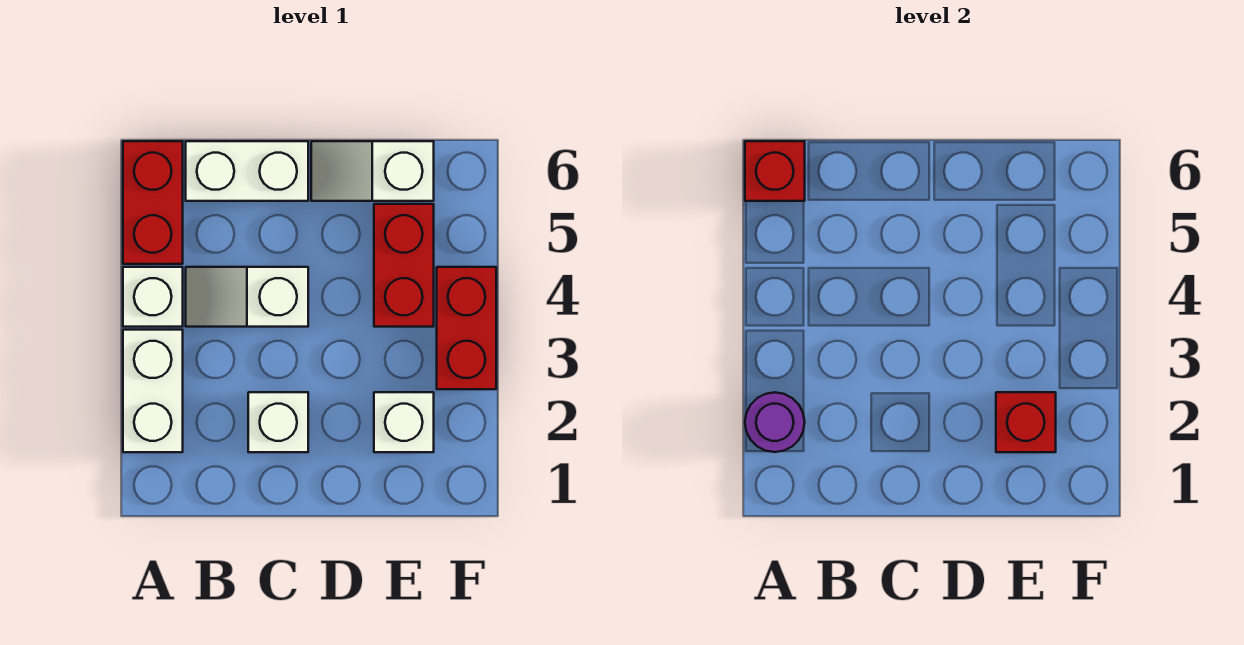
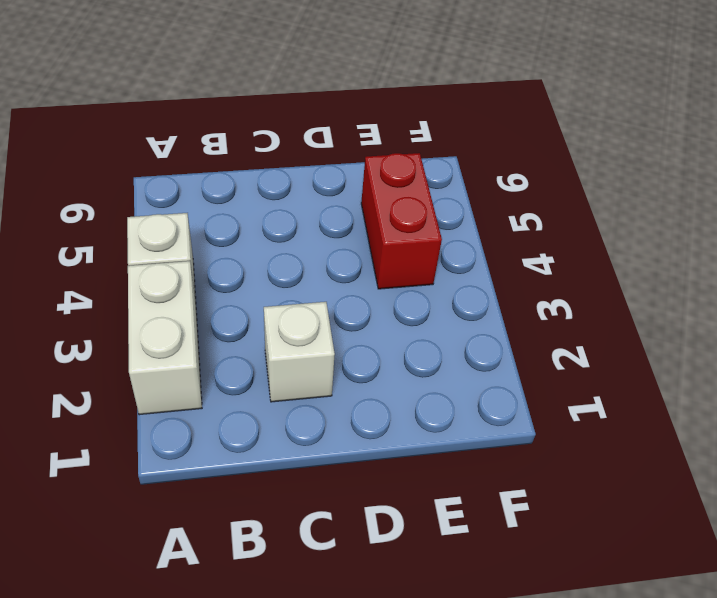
none -> red 1x2 brick [123,141,183,264]
none -> white 1x2 slope [186,267,308,327]
none -> white 1x2 brick [186,141,308,201]

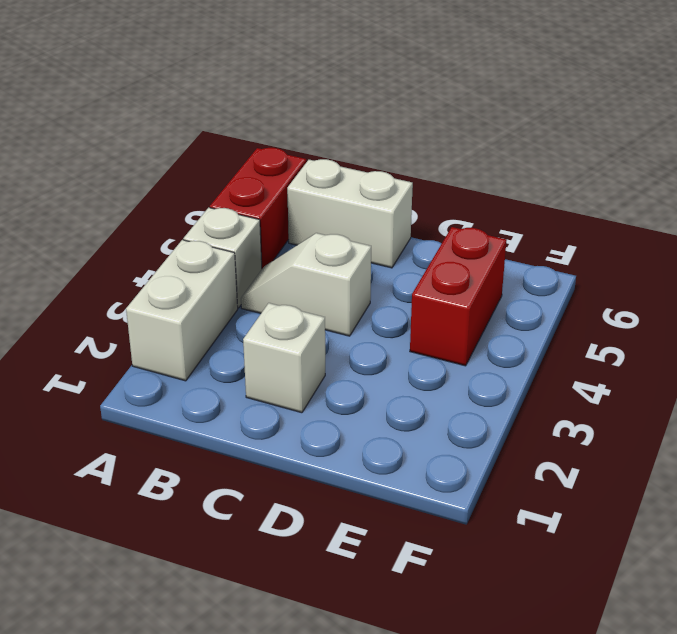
none -> white 1x2 slope [311,141,434,201]
none -> white 1x1 brick [374,392,434,452]
none -> red 1x2 brick [437,267,496,389]

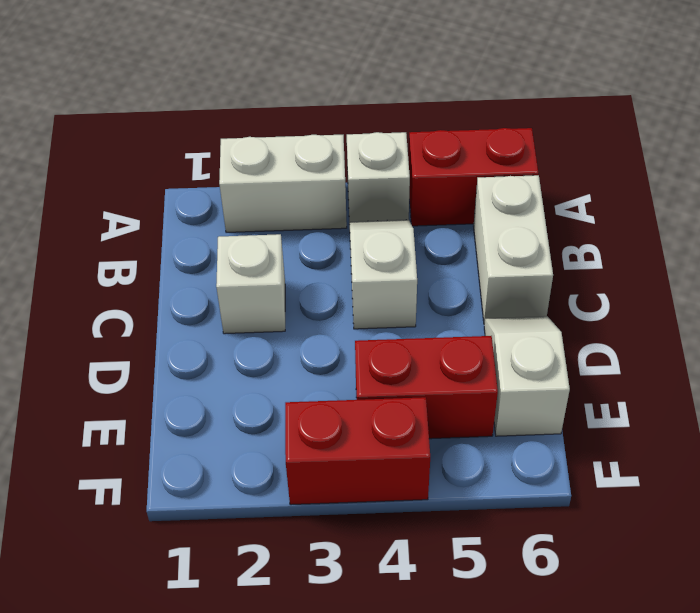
none -> white 1x1 brick [374,392,434,452]
none -> purple 1x1 round brick [745,392,805,452]
none -> red 1x1 brick [745,141,805,201]

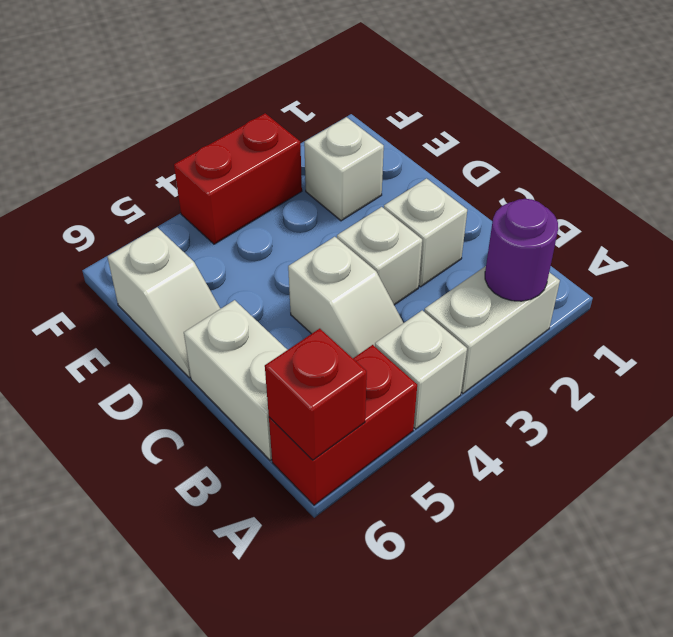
white 1x1 brick [337,207,422,305] -> none
none -> red 1x2 brick [374,204,434,327]
none -> red 1x1 brick [996,392,1056,452]

